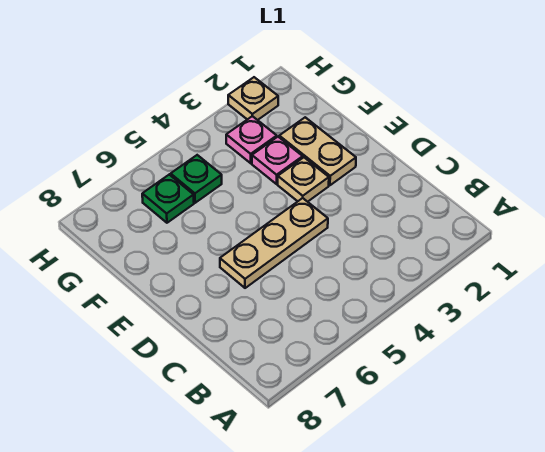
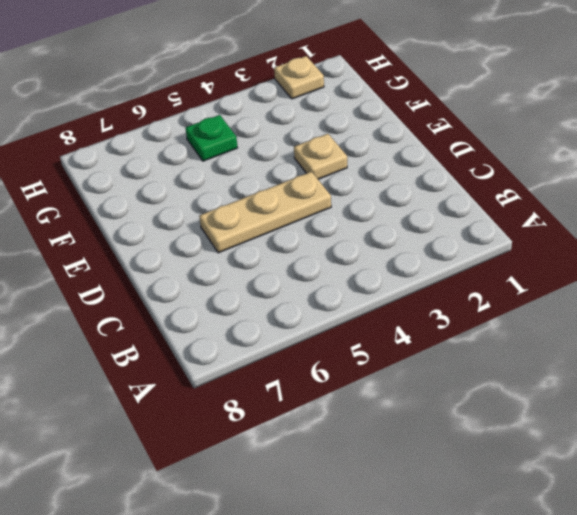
none -> tan 1x2 plate [279,117,356,185]
none -> pink 1x1 plate [252,137,303,184]

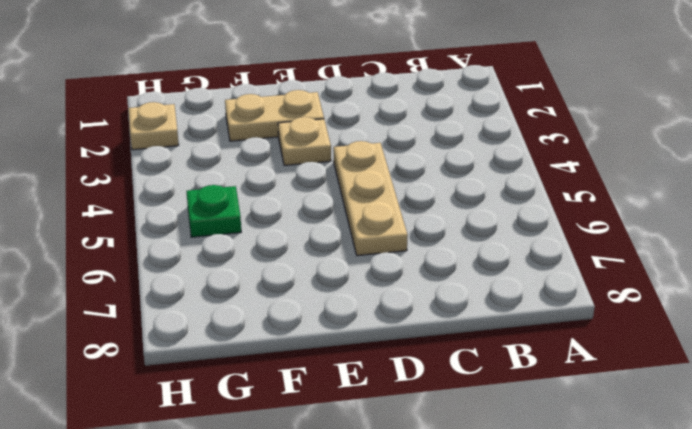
none -> pink 1x1 plate [252,137,303,184]
none -> pink 1x1 plate [226,116,277,163]

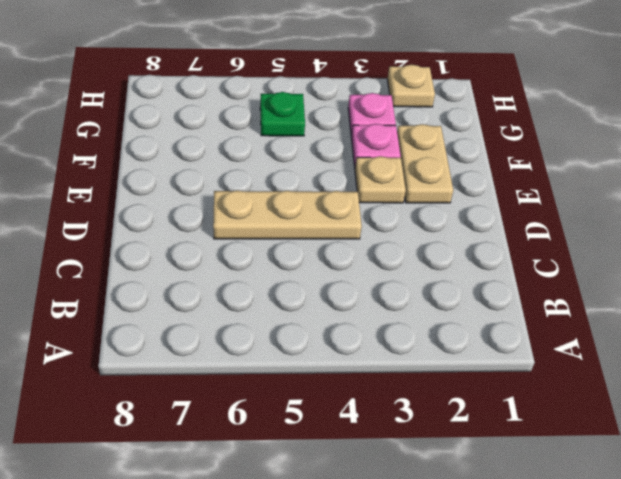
none -> green 1x1 plate [142,175,194,223]

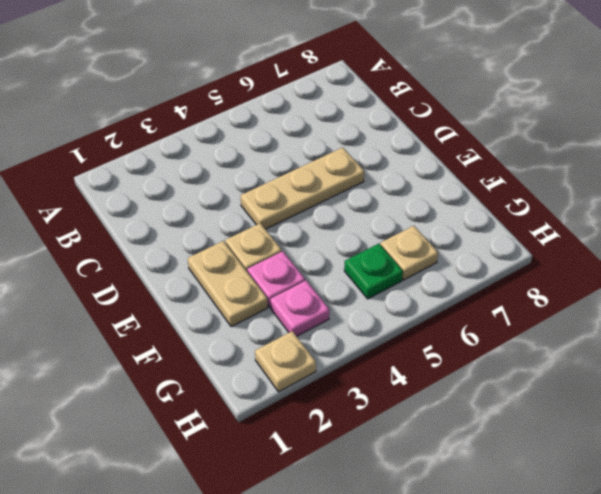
tan 1x1 plate [380,226,438,280] -> green 1x1 plate [142,175,194,223]

